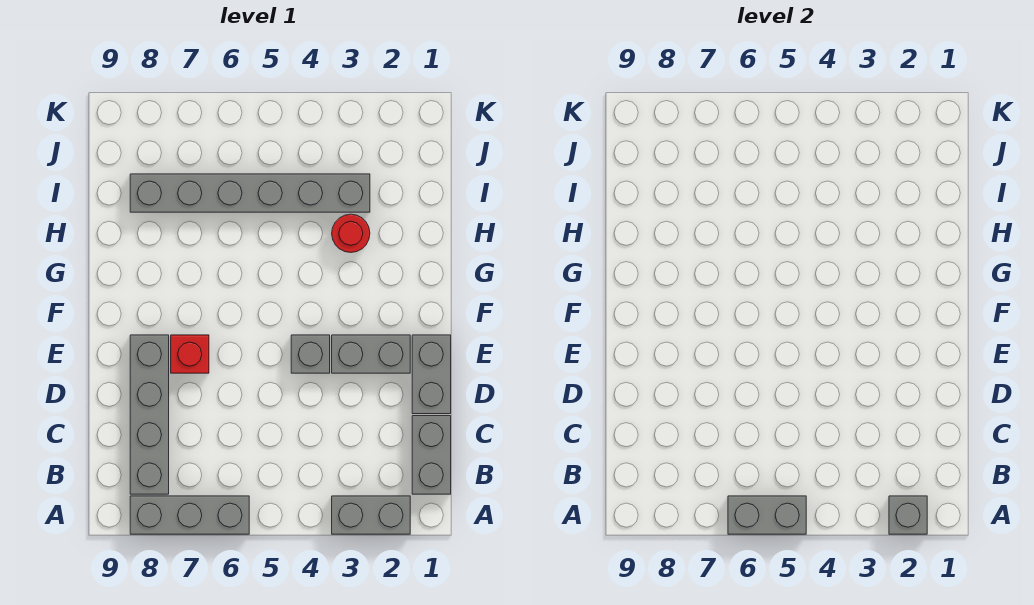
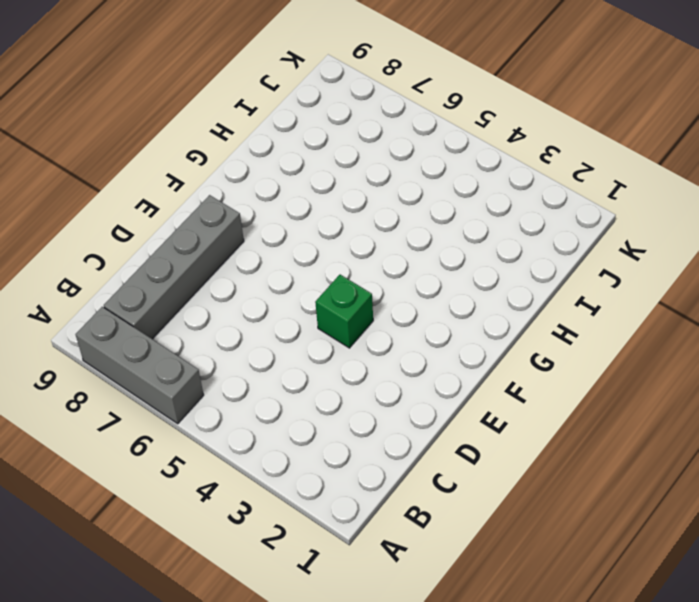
green 1x1 brick [315,275,373,348] -> grey 1x1 brick [291,335,330,373]
none -> grey 1x2 brick [332,496,410,534]
none -> grey 1x2 brick [412,416,451,494]
none -> grey 1x2 brick [412,335,451,414]

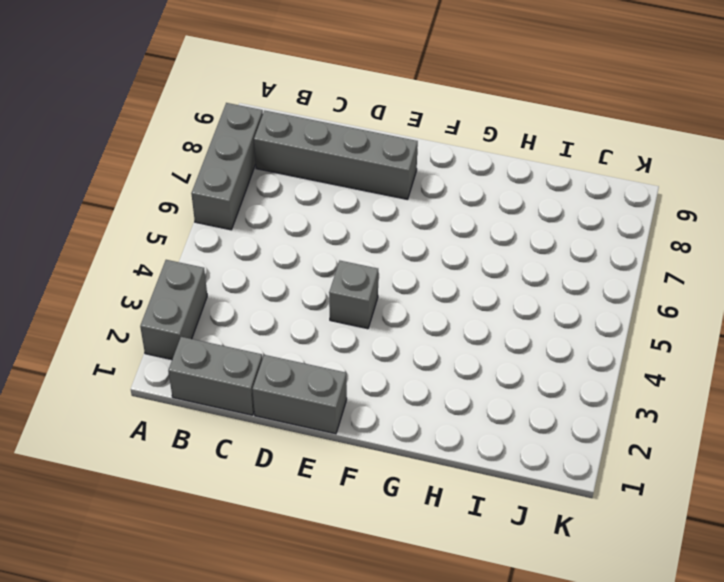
none -> grey 1x2 brick [332,335,410,373]
none -> red 1x1 brick [171,335,209,373]
none -> red 1x1 round brick [332,214,370,253]

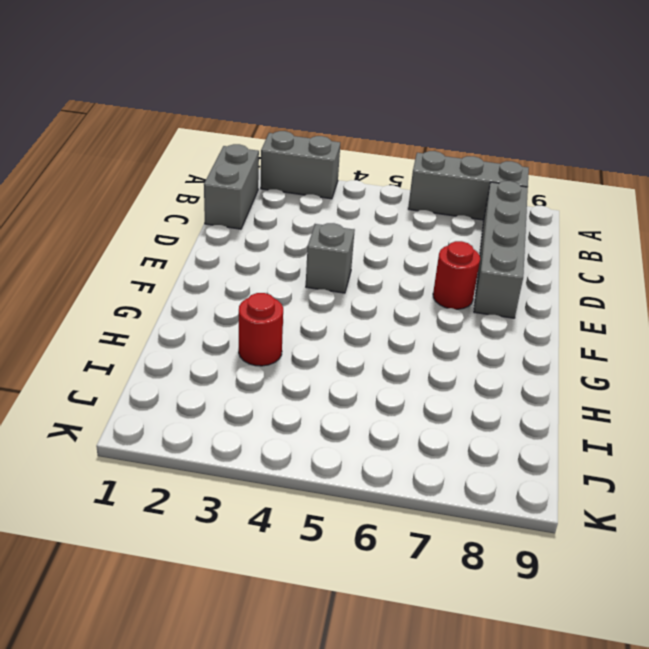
red 1x1 round brick [433,241,480,309] -> red 1x1 brick [171,335,209,373]
none -> grey 1x2 brick [412,335,451,414]
none -> grey 1x2 brick [332,335,410,373]
none -> grey 1x6 brick [130,174,370,212]

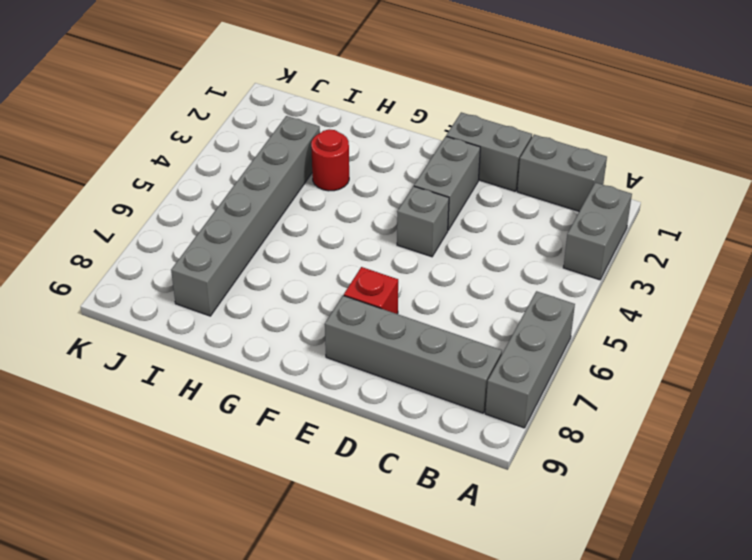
none -> grey 1x1 brick [889,496,927,534]
none -> grey 1x2 brick [728,496,806,534]

